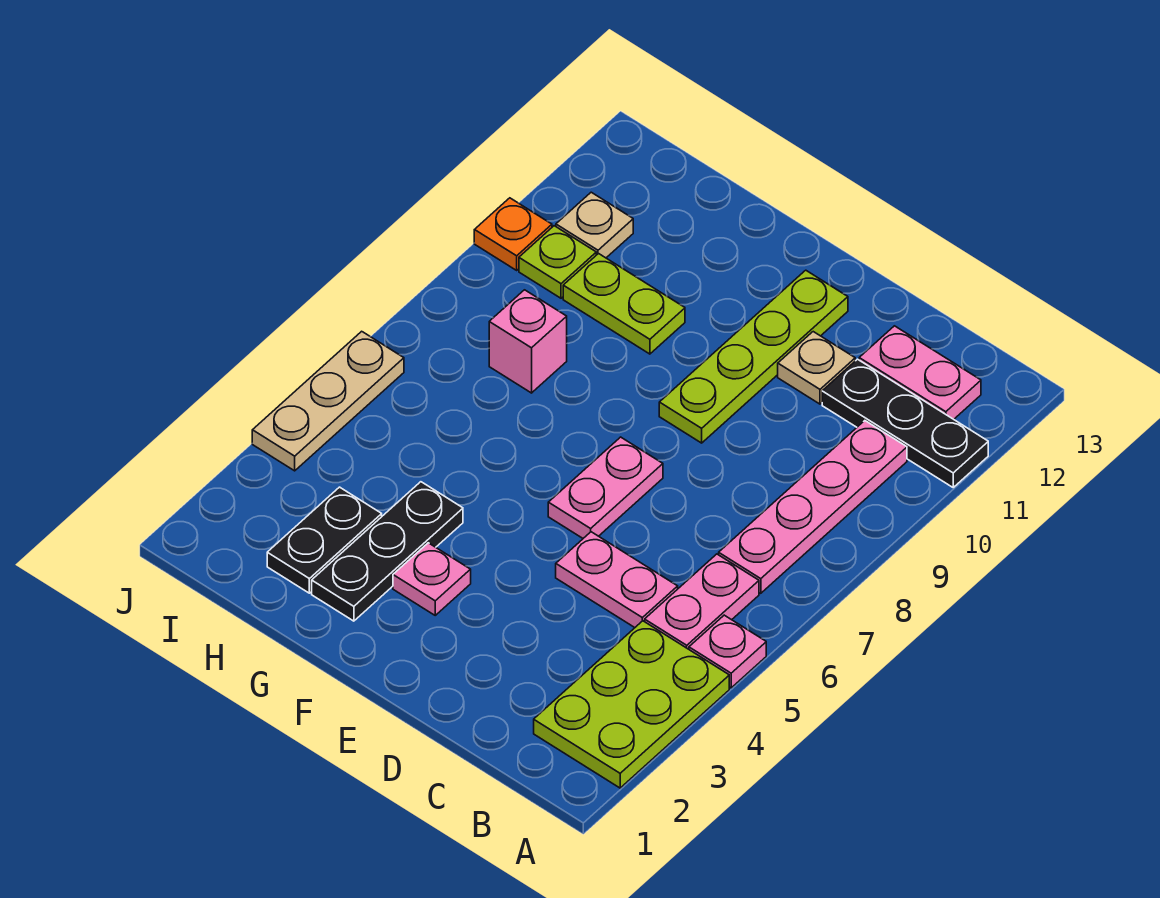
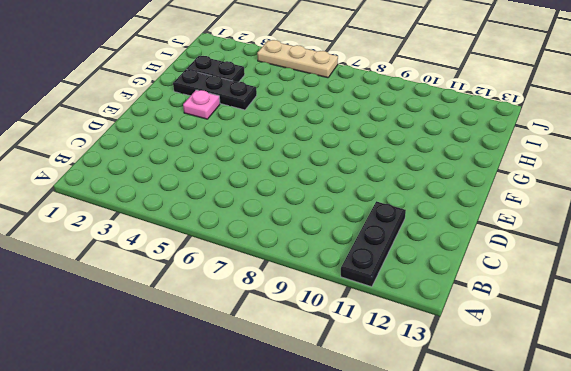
none -> lime 2x3 plate [534,621,729,788]
none -> pink 1x1 plate [689,615,766,688]
none -> pink 1x2 plate [645,554,759,649]

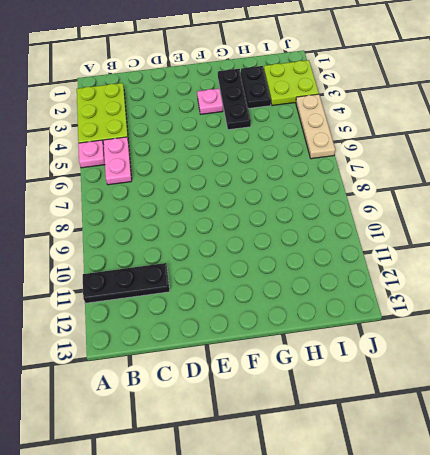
lime 2x2 plate [264,60,319,106] -> none
none -> pink 1x4 plate [719,421,907,593]
none -> pink 1x2 plate [859,326,981,419]
none -> pink 1x2 plate [556,532,678,628]

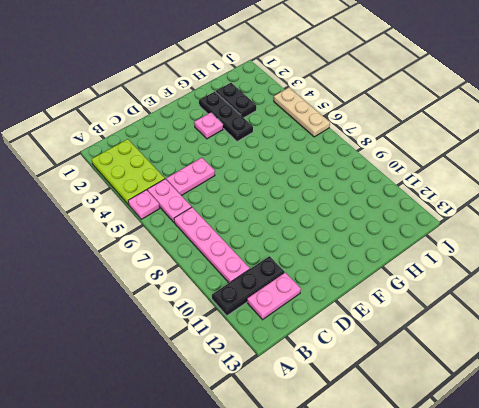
none -> tan 1x1 plate [778,332,855,404]
none -> pink 1x2 plate [548,437,663,538]
none -> lime 1x4 plate [659,270,848,443]

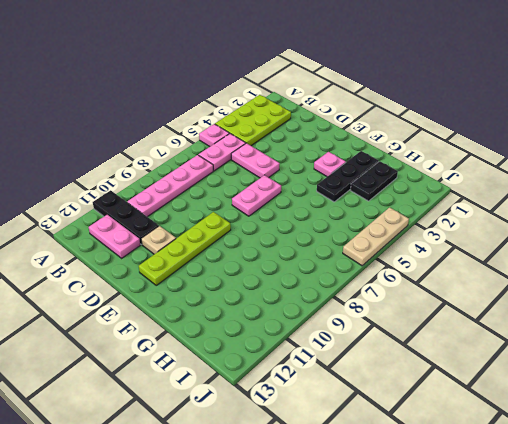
none -> lime 1x2 plate [563,254,685,354]
none -> pink 1x1 brick [489,290,567,393]
none -> lime 1x1 plate [519,226,596,298]

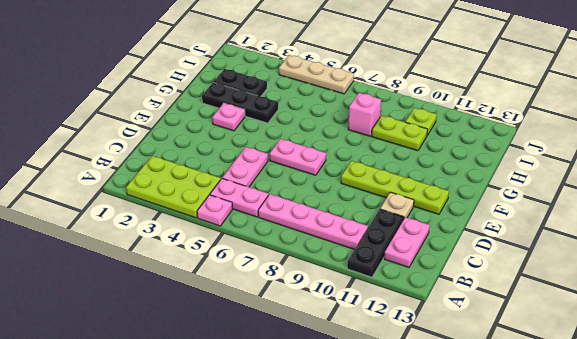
lime 1x2 plate [372,115,428,151] -> lime 1x2 plate turned to [563,254,685,354]
none -> tan 1x1 plate [556,192,633,258]
none -> orange 1x1 plate [474,198,552,270]

